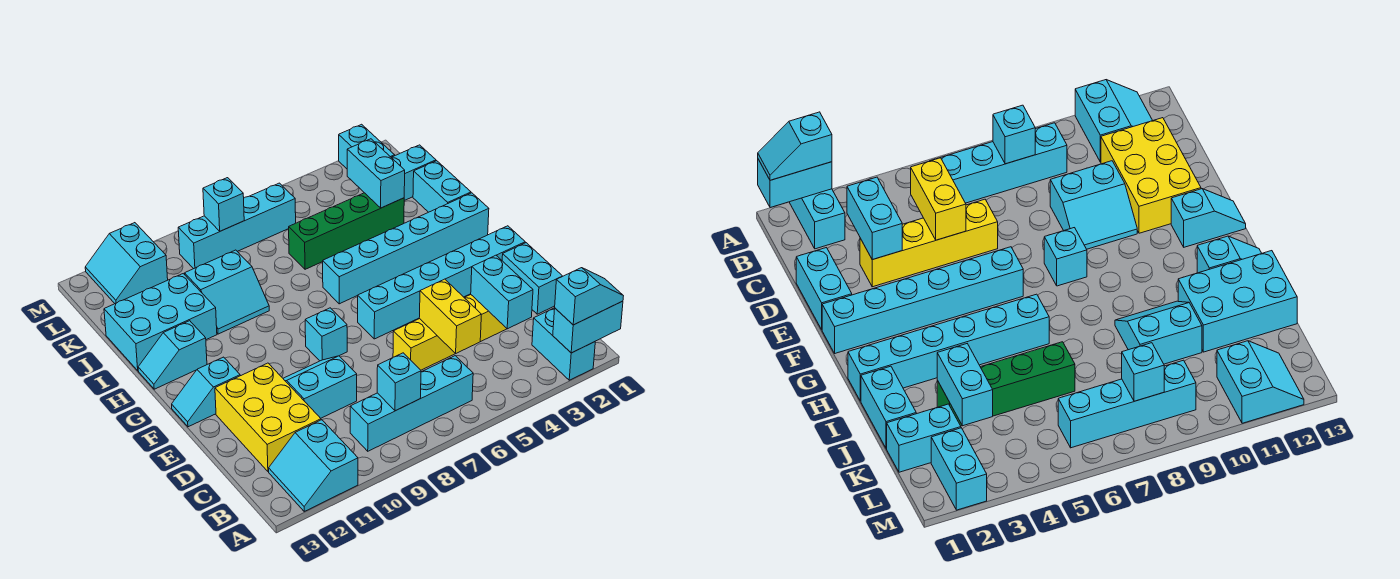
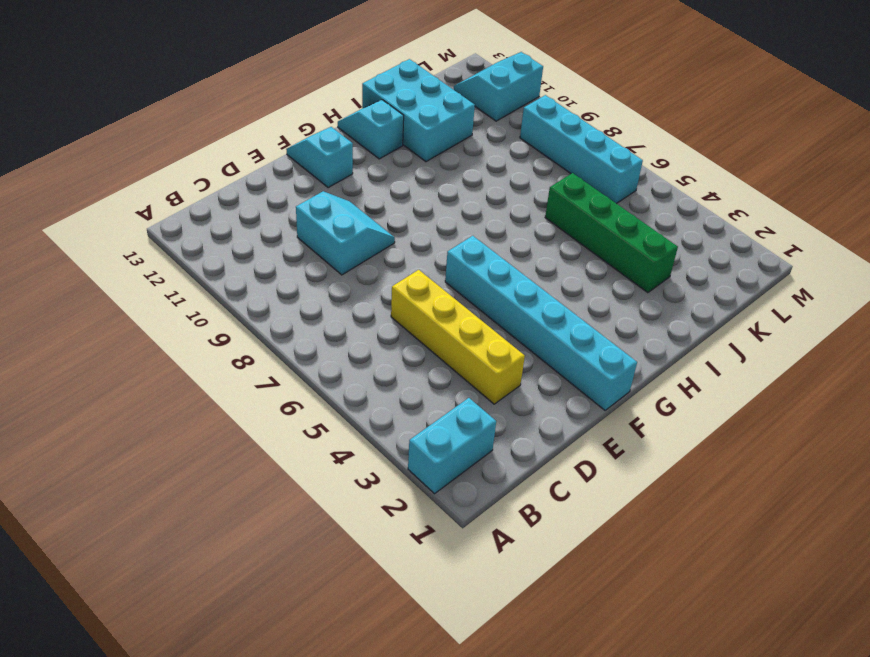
none -> cyan 2x2 slope [269,420,358,511]
none -> cyan 1x4 brick [350,356,473,451]
none -> yellow 2x3 brick [215,363,321,472]

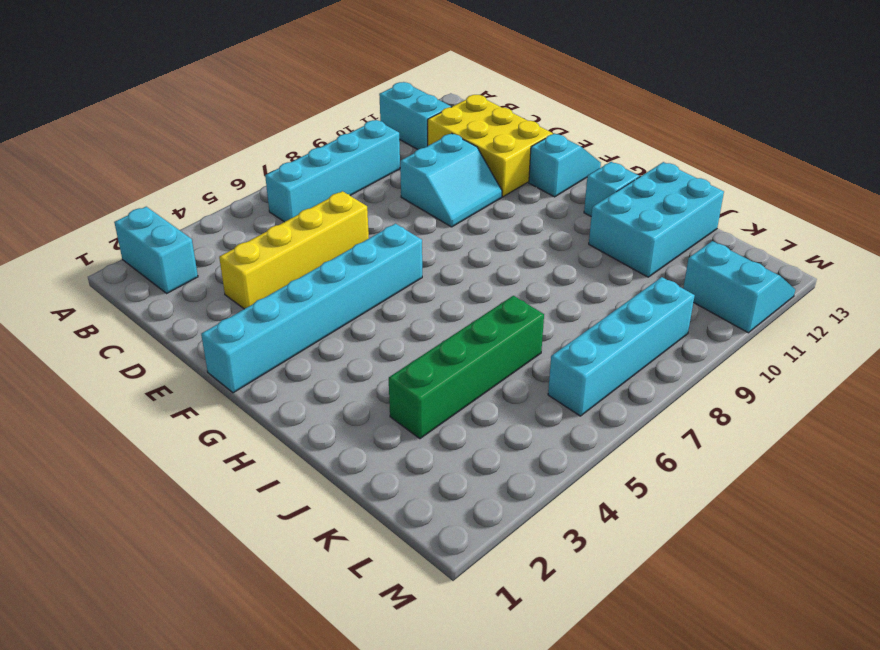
none -> cyan 1x2 brick [502,243,562,314]
none -> cyan 1x1 brick [305,308,347,361]
none -> cyan 1x6 brick [323,193,489,304]

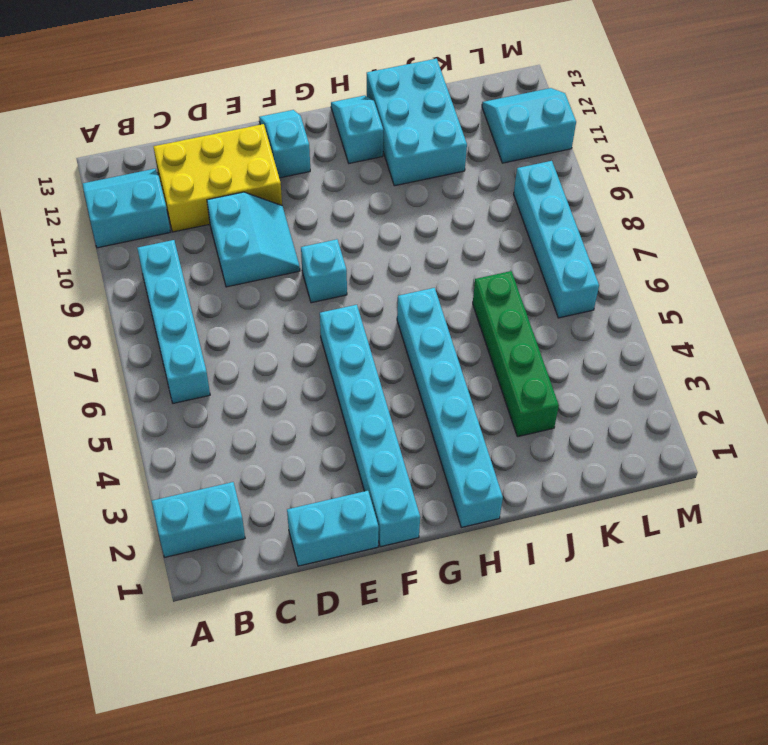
none -> yellow 1x4 brick [393,295,507,370]
none -> cyan 1x2 brick [413,161,471,212]
none -> cyan 2x2 slope [185,250,269,334]

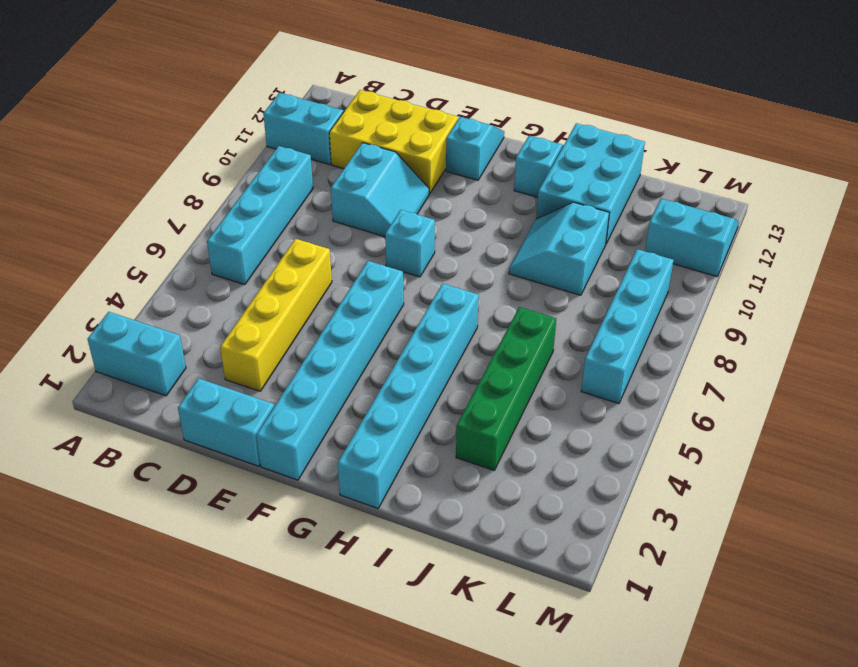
none -> cyan 1x2 brick [413,161,471,212]
none -> cyan 1x2 brick [391,145,436,201]
none -> cyan 1x2 brick [339,124,395,169]

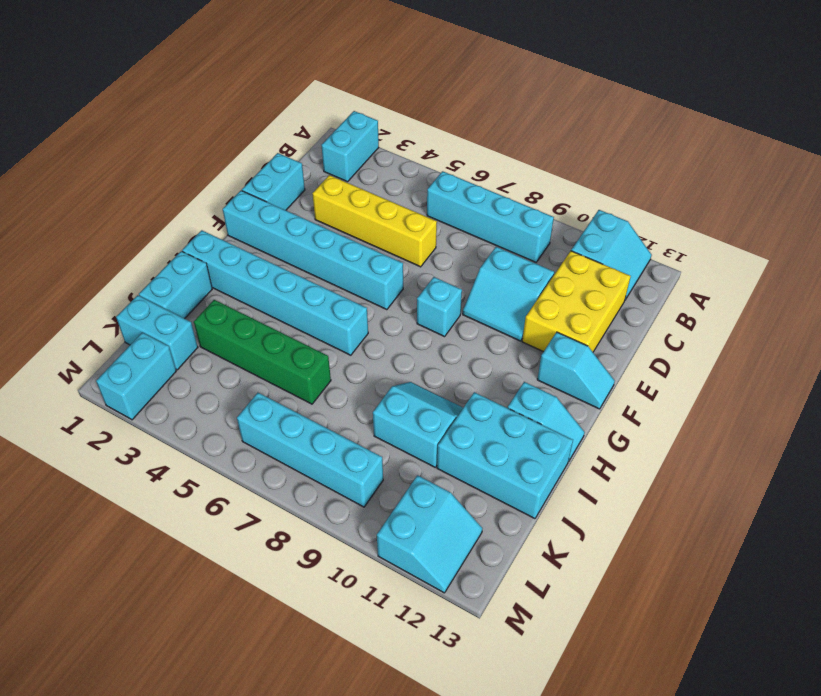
none -> cyan 1x2 brick [553,301,623,353]
none -> cyan 1x1 brick [377,353,421,411]
none -> cyan 1x2 brick [471,255,533,329]

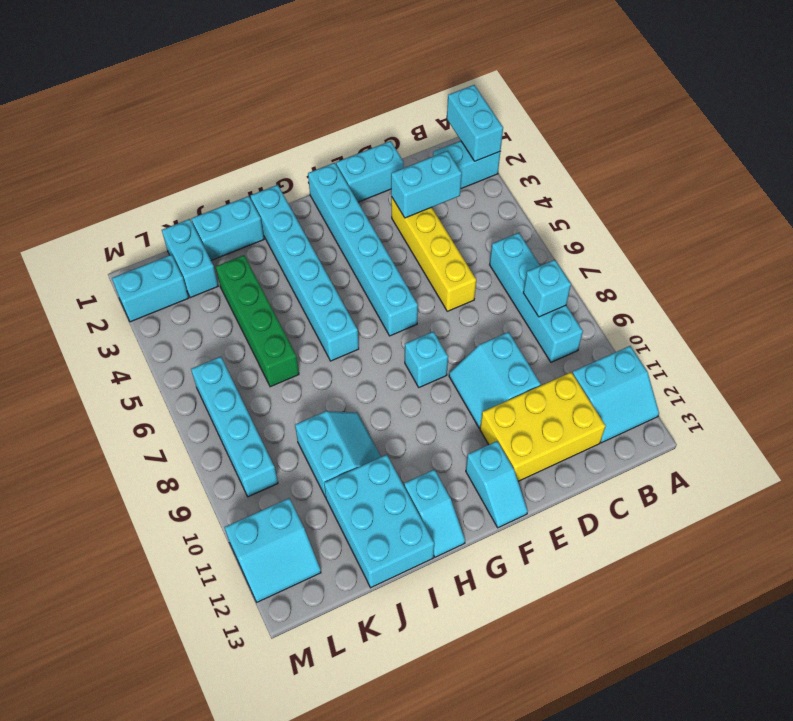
none -> yellow 1x2 brick [419,279,481,354]
none -> cyan 1x2 brick [347,139,405,208]
none -> cyan 1x1 brick [203,178,244,231]

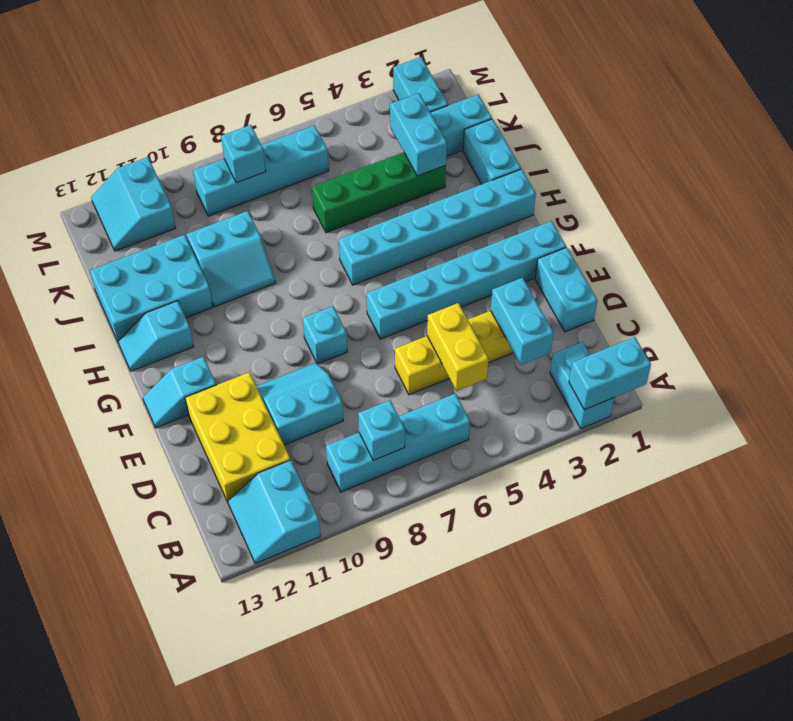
none -> cyan 1x2 slope [555,268,623,325]

